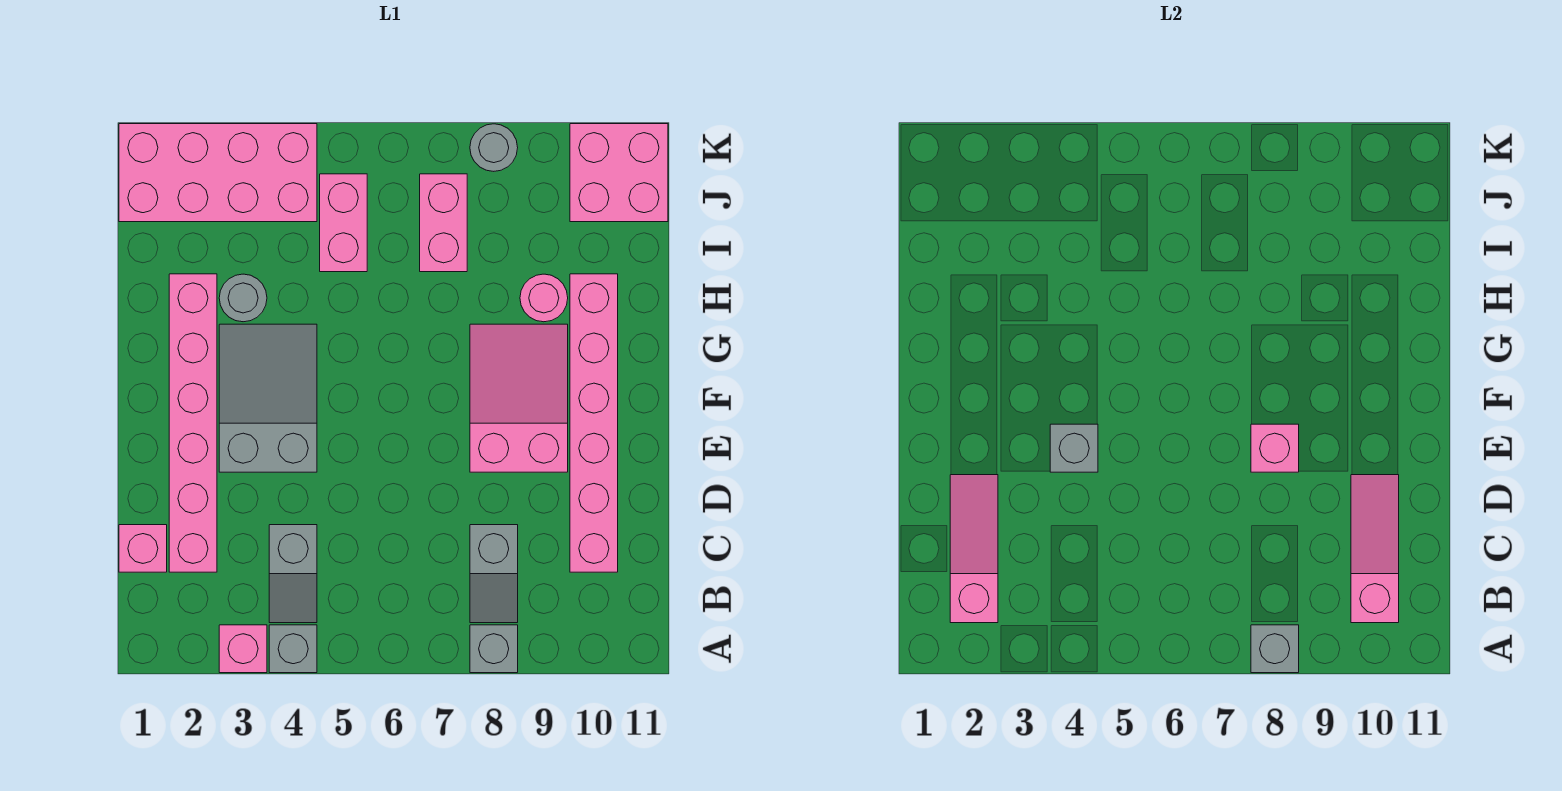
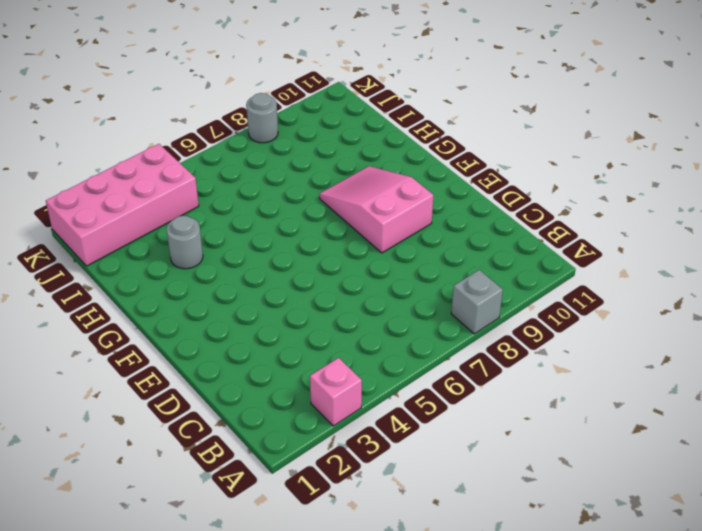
none -> grey 1x1 brick [269,625,317,673]
none -> grey 1x2 slope [269,525,317,623]
none -> grey 1x2 slope [470,525,518,623]

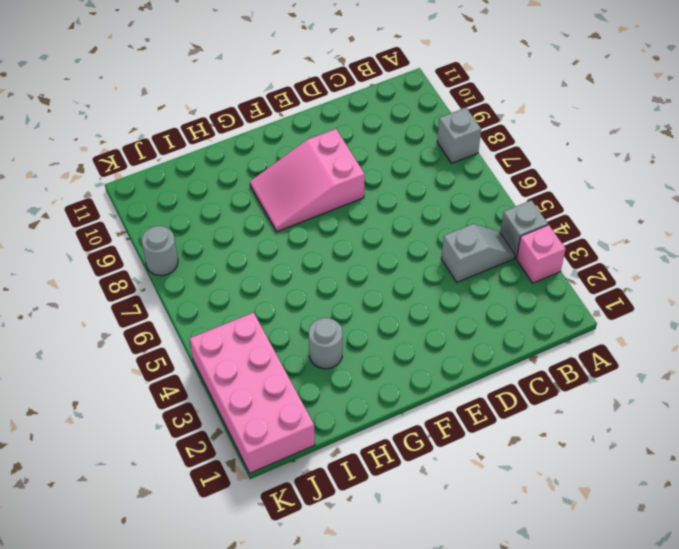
none -> grey 1x2 slope [470,525,518,623]
none -> pink 1x1 brick [119,525,167,572]
none -> pink 1x6 brick [169,274,217,572]

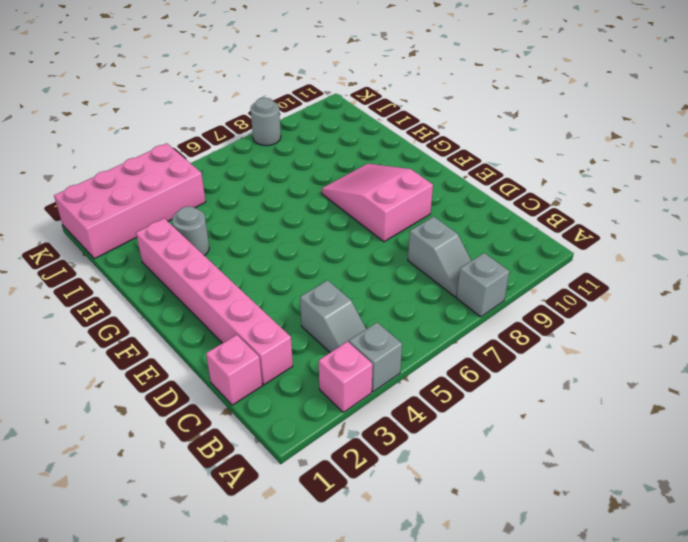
none -> pink 1x6 brick [570,274,618,572]
none -> grey 2x3 slope [219,324,317,472]
none -> pink 1x1 round brick [520,274,568,322]

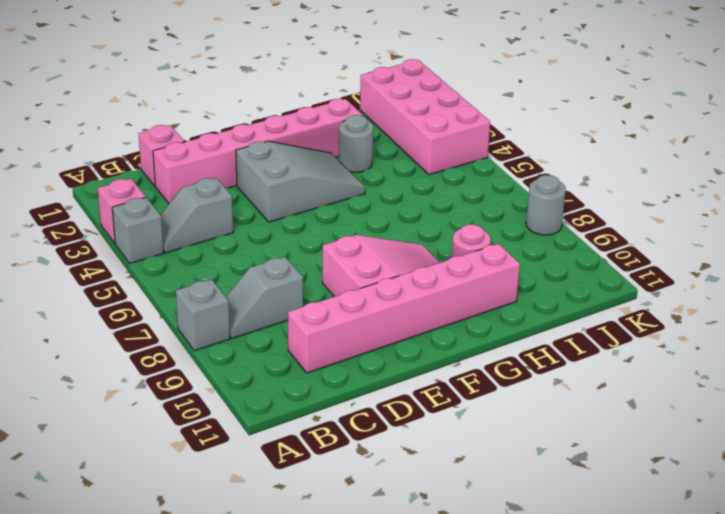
none -> pink 1x2 brick [320,174,367,272]
none -> pink 1x2 brick [420,174,467,272]
none -> pink 2x2 brick [570,124,668,222]

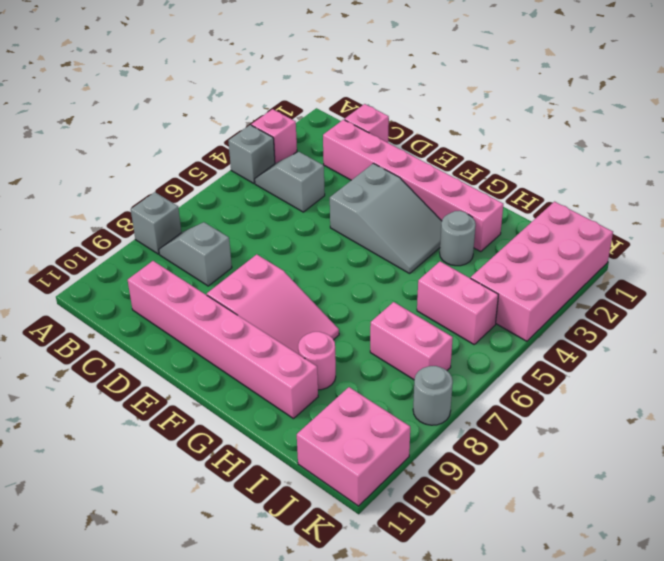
none -> grey 1x1 brick [1251,625,1299,673]
none -> pink 1x3 slope [950,475,998,623]
none -> pink 1x3 slope [1351,475,1399,623]

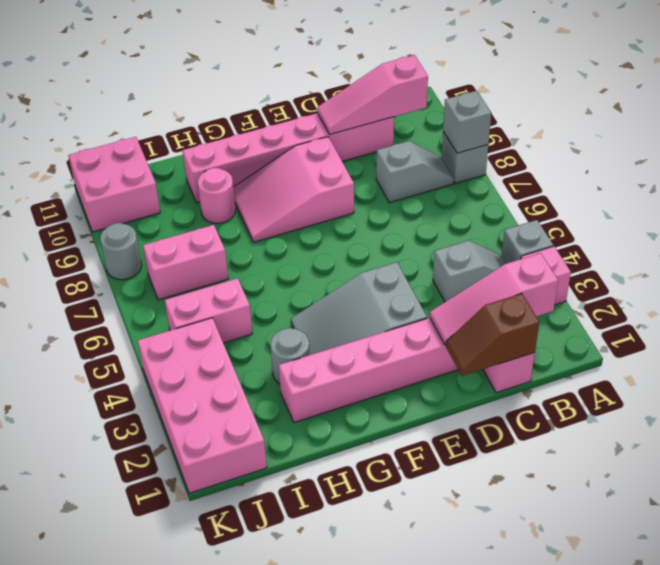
brown 1x2 slope [446,294,539,376] -> none
none -> grey 1x1 brick [1050,424,1098,472]
none -> pink 1x1 brick [1251,424,1299,472]

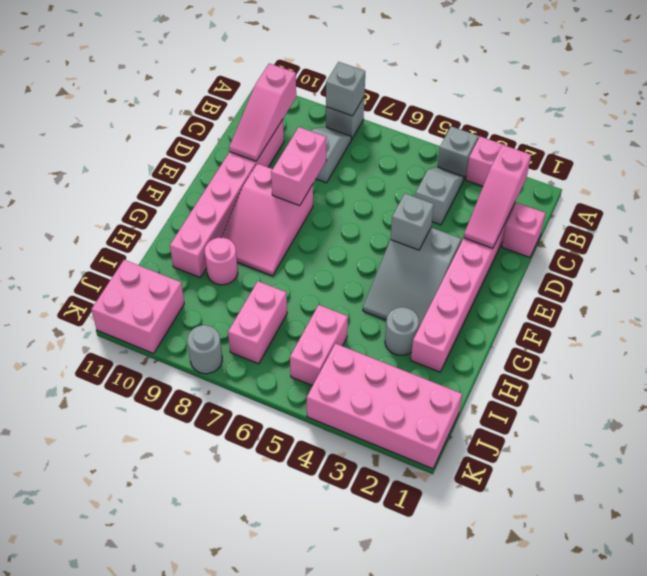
pink 1x2 brick [271,127,326,206] -> pink 1x1 brick [1251,424,1299,472]

